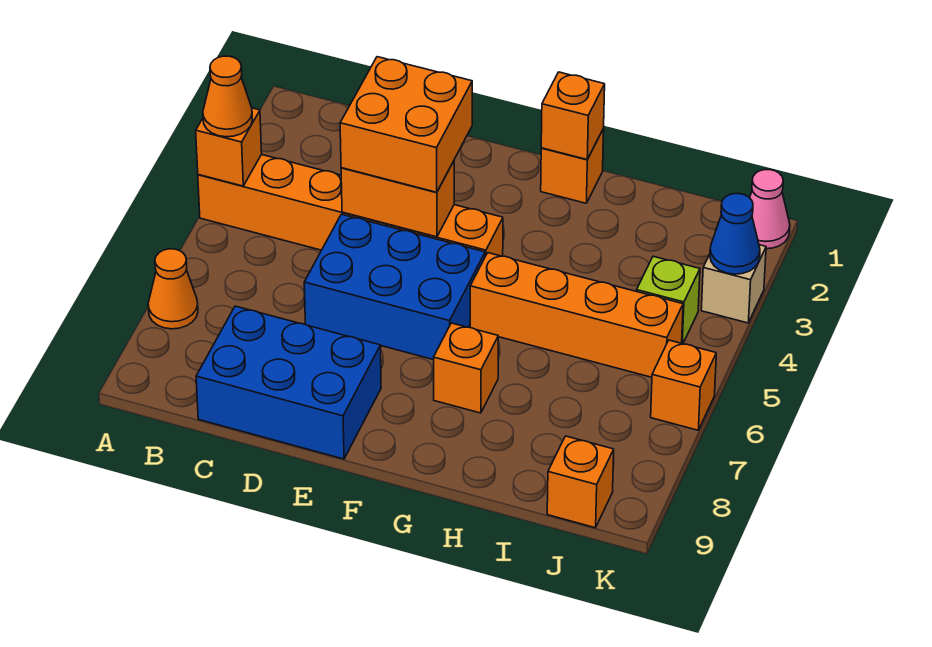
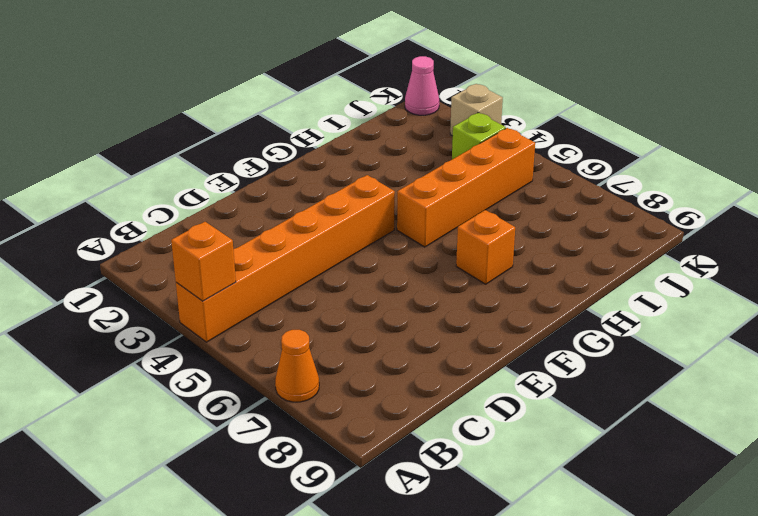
none -> blue 2x3 brick [196,306,381,459]
none -> blue 2x3 brick [304,214,485,360]
none -> orange 1x1 brick [541,129,604,203]

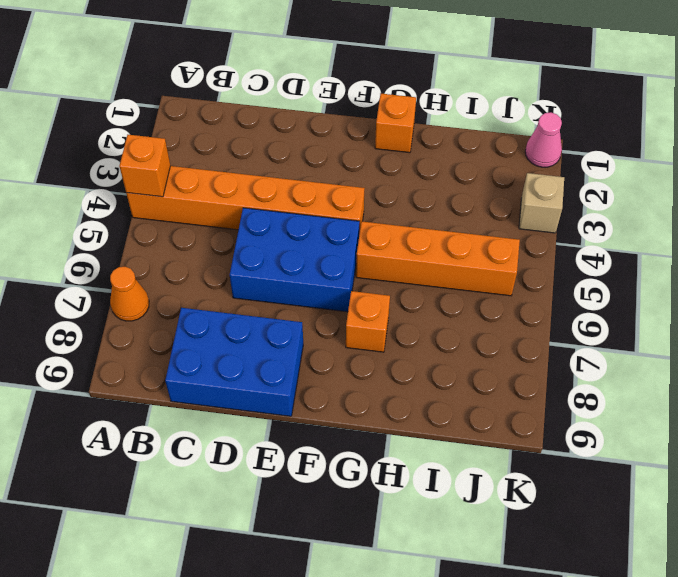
none -> lime 1x1 brick [637,256,700,344]
none -> orange 1x1 brick [547,436,614,528]
none -> orange 1x1 brick [651,340,716,430]

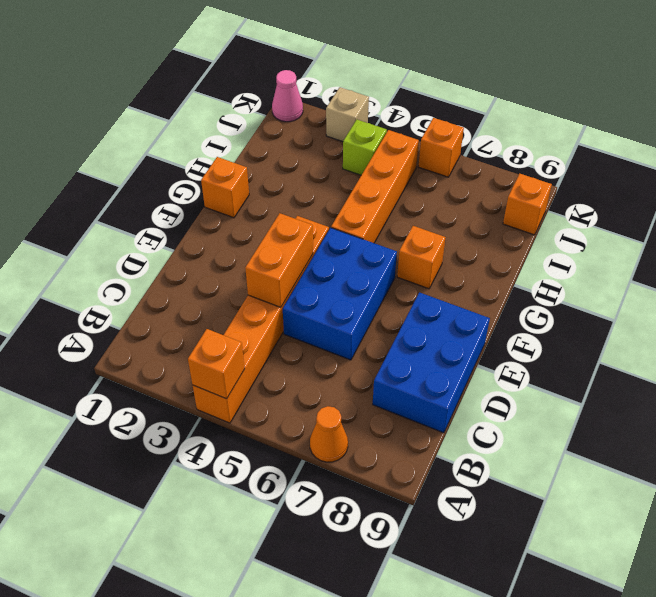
none -> orange 1x1 brick [541,72,605,159]
none -> blue 1x1 cone [710,194,760,274]
none -> orange 1x1 cone [203,56,253,137]

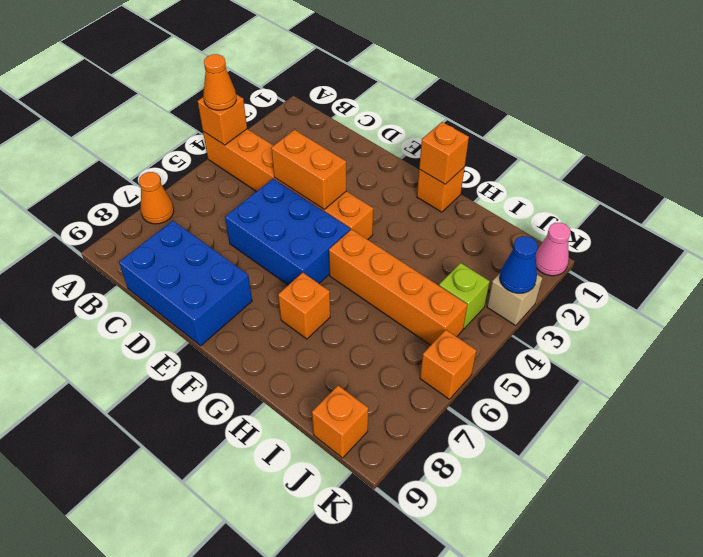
none -> orange 2x2 brick [340,57,472,192]

